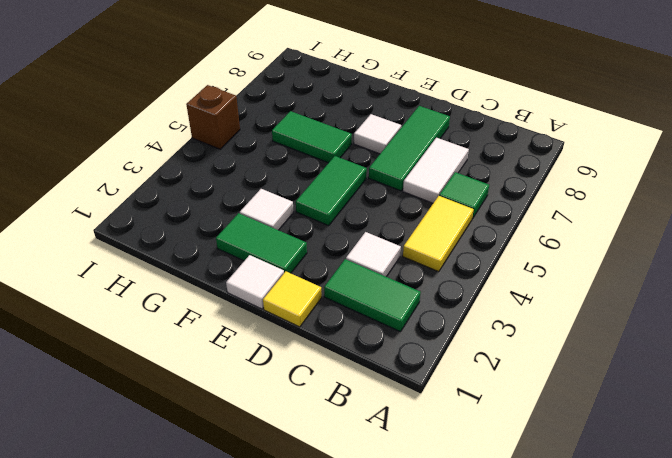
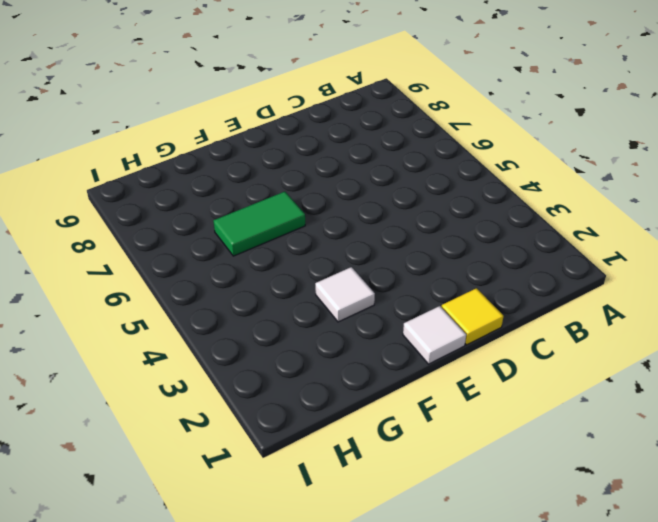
none -> green 1x2 tile [324,259,421,332]
none -> yellow 1x2 tile [403,196,474,272]
none -> green 1x1 tile [439,172,489,219]

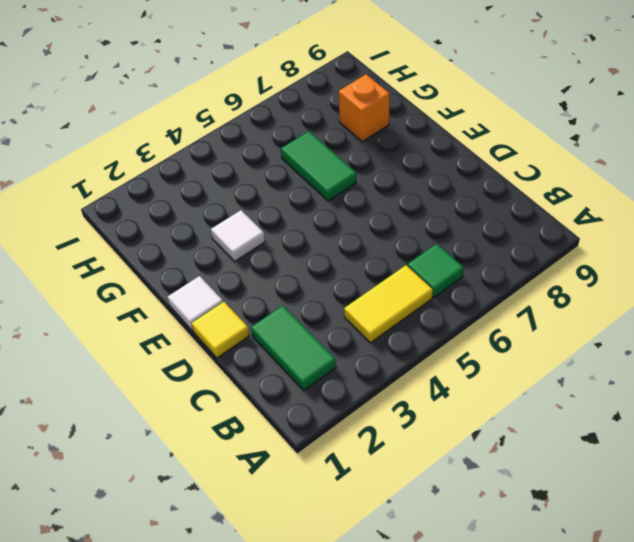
orange 1x1 brick [339,74,390,142] -> none
none -> white 1x1 tile [346,232,401,277]
none -> white 1x2 tile [403,138,469,203]
none -> green 1x3 tile [369,106,450,191]

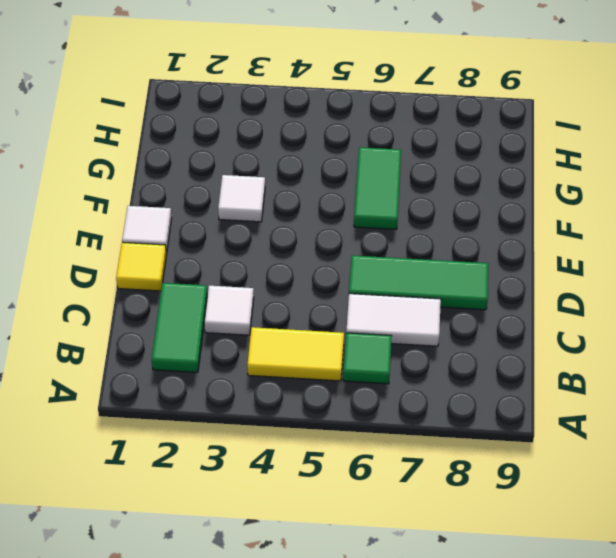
none -> green 1x2 tile [216,213,307,273]
none -> green 1x2 tile [296,156,367,226]
none -> white 1x1 tile [354,114,401,154]

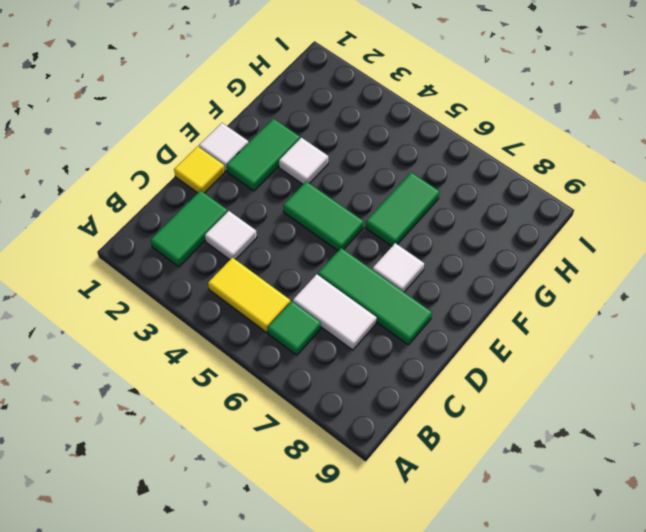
none -> brown 1x1 brick [186,85,240,149]

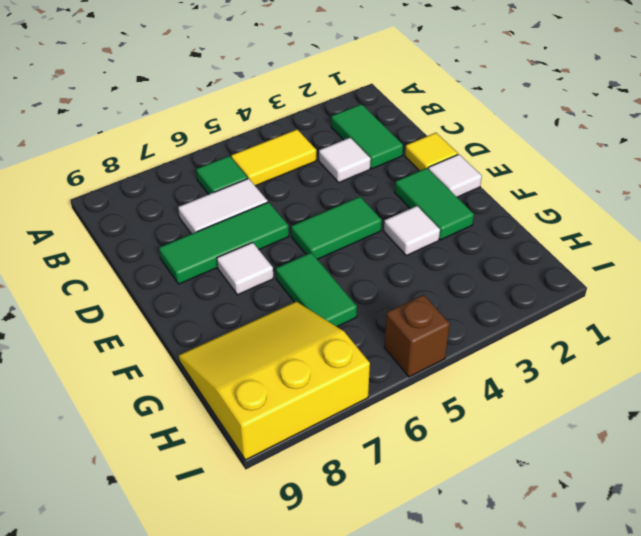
yellow 3x3 slope [179,302,370,460] -> none

